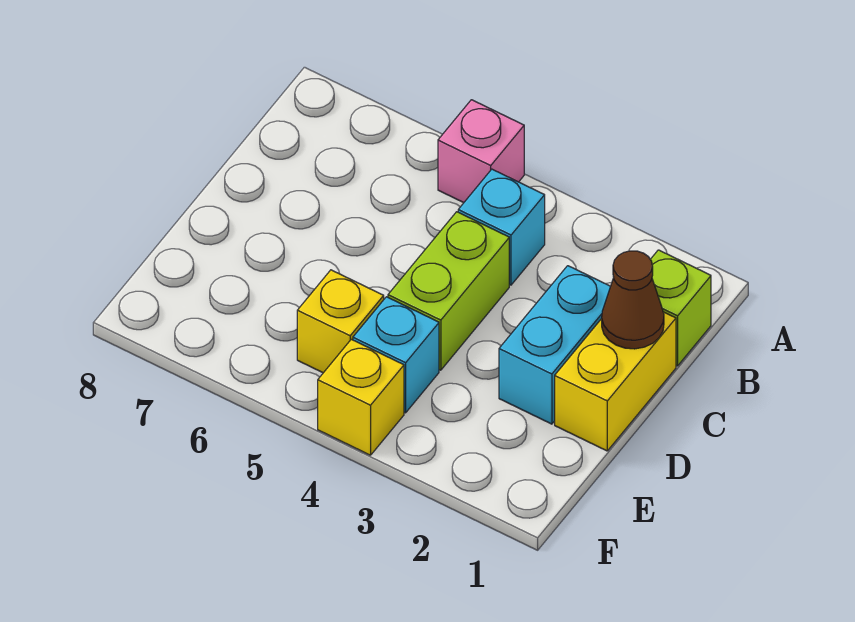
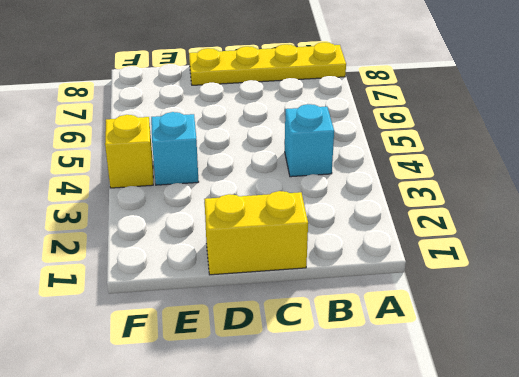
yellow 1x4 plate [189,42,346,85] -> none
none -> pink 1x1 brick [438,100,524,203]
none -> lime 1x1 brick [650,250,711,366]

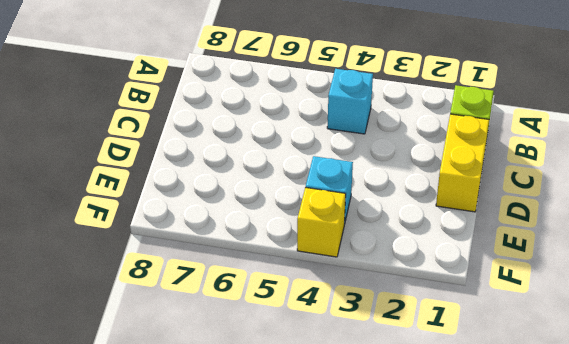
none -> pink 1x1 brick [438,100,524,203]
none -> cyan 1x2 brick [499,266,611,424]

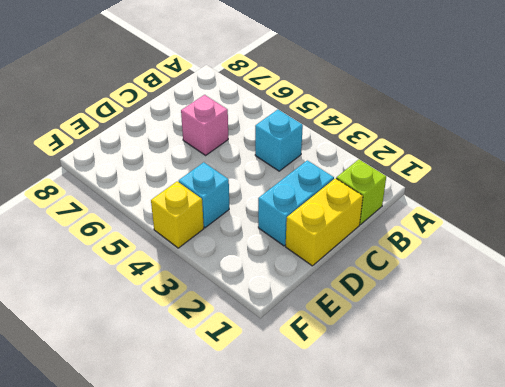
pink 1x1 brick [181,95,228,155] -> pink 1x1 brick moved to [438,100,524,203]
none -> lime 1x2 brick [388,212,509,370]
none -> yellow 1x1 brick [297,270,384,373]

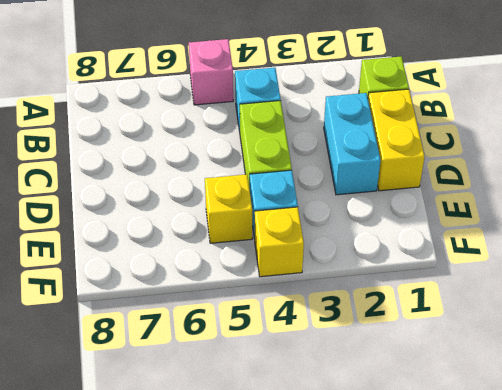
none -> brown 1x1 cone [602,251,664,349]

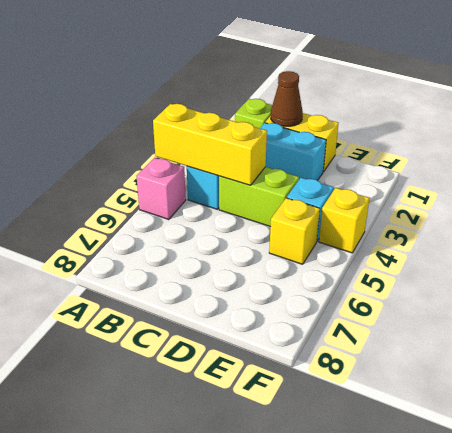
yellow 1x3 brick [153,104,267,185] -> none

